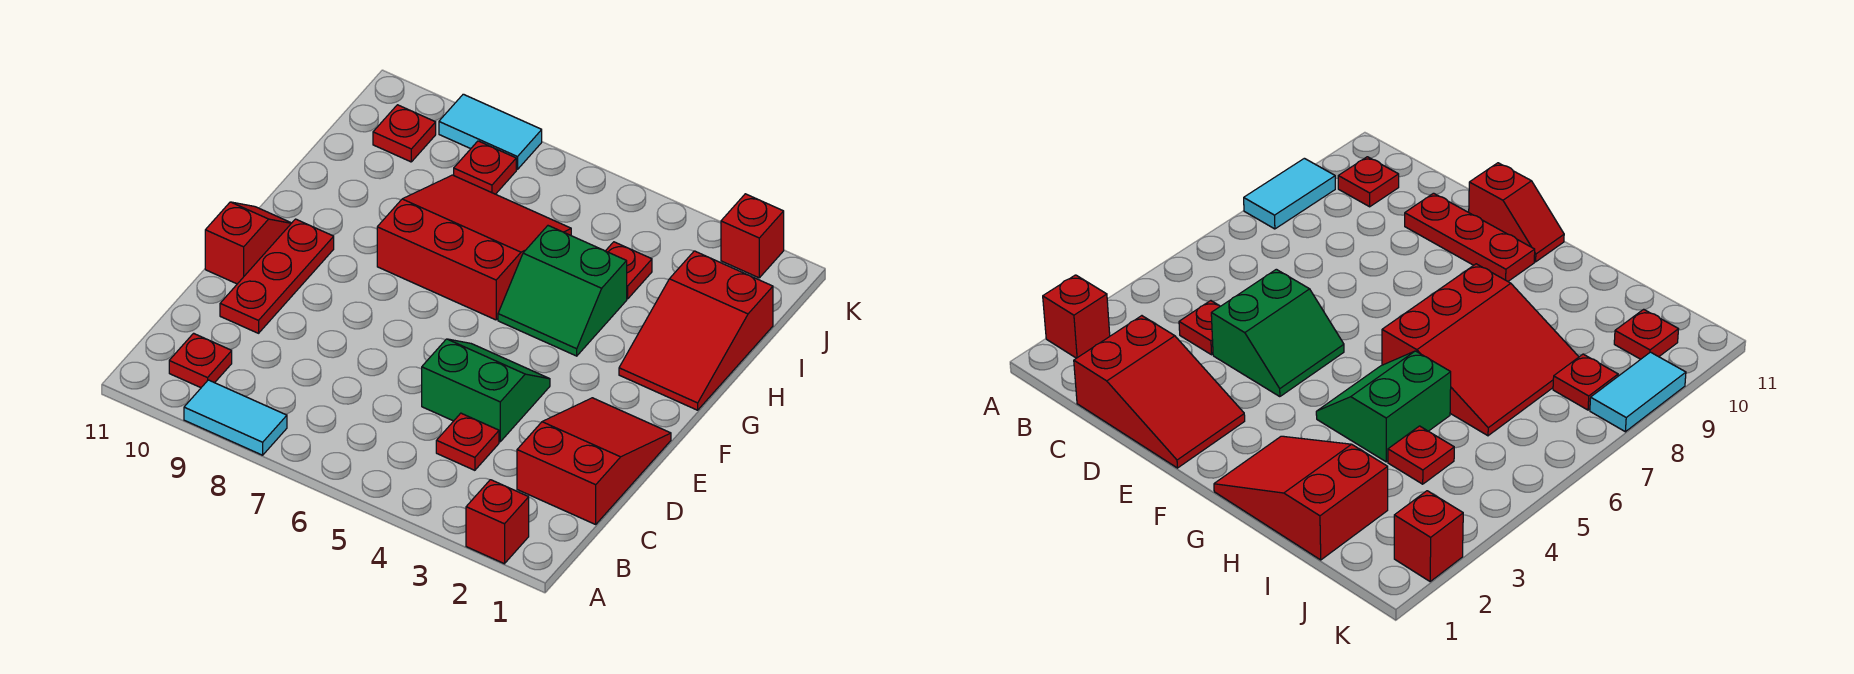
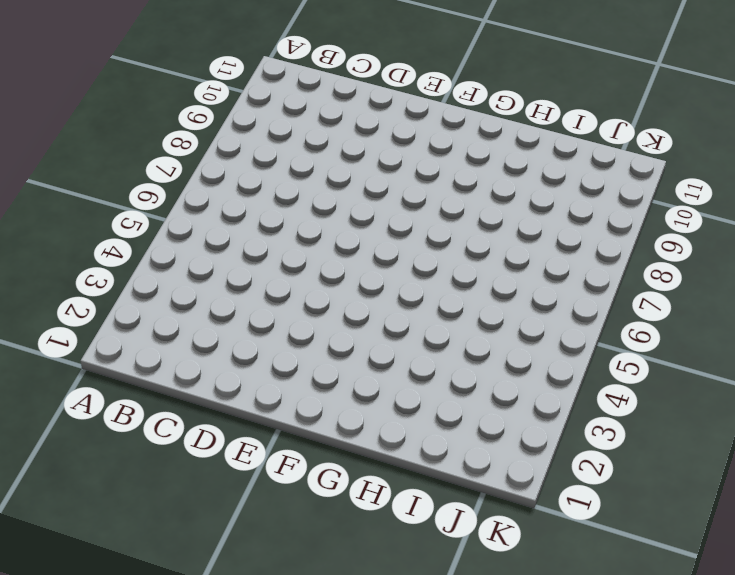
none -> red 1x1 brick [466,480,529,564]
none -> cyan 1x2 tile [184,380,287,455]
none -> red 1x1 plate [169,333,232,388]

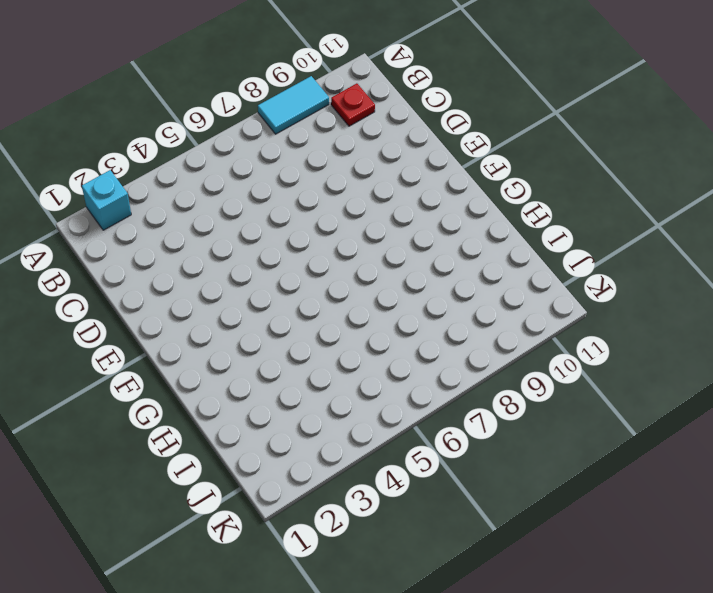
cyan 1x1 brick [82,170,131,230] -> red 1x1 brick [466,480,529,564]
none -> red 2x3 slope [517,398,671,524]
none -> red 1x1 plate [436,413,499,470]
none -> green 2x2 slope [422,339,550,442]

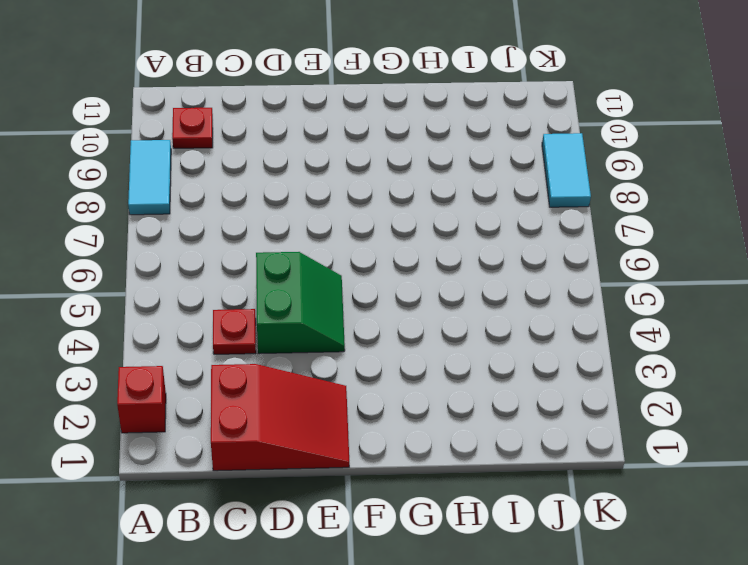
none -> red 1x3 plate [220,219,334,333]
none -> red 1x2 slope [205,202,291,284]
none -> red 2x3 slope [619,251,773,410]

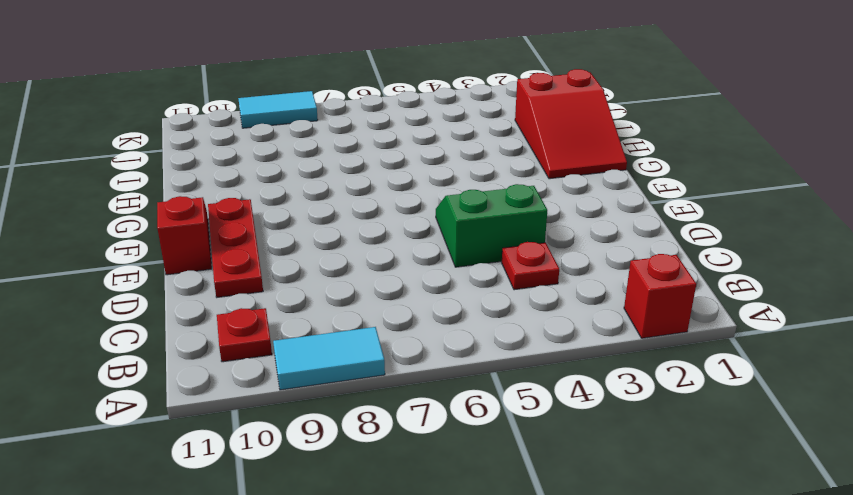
none -> red 2x3 slope [517,398,671,524]
none -> green 2x2 slope [498,226,627,356]
none -> red 3x3 slope [377,175,571,320]

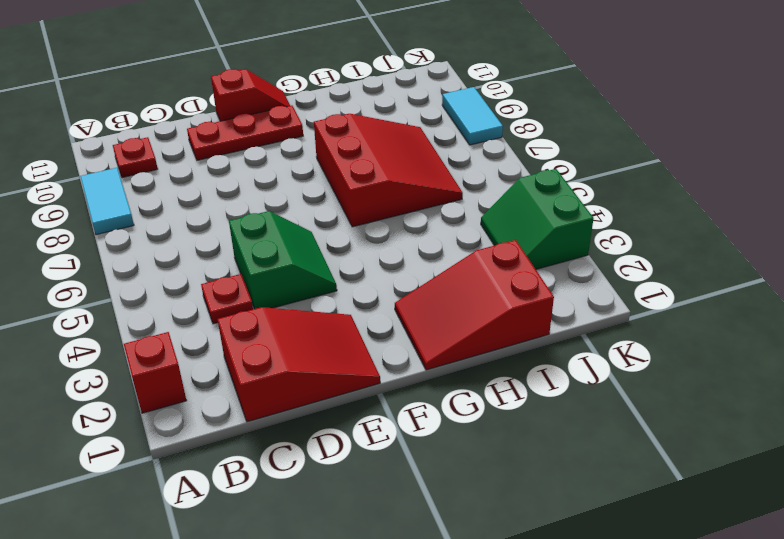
green 2x2 slope [481,169,594,269] -> green 2x2 slope moved to [498,226,627,356]
none -> red 1x1 plate [606,242,652,299]
none -> red 1x1 plate [454,141,516,194]
none -> red 1x1 plate [373,105,436,162]

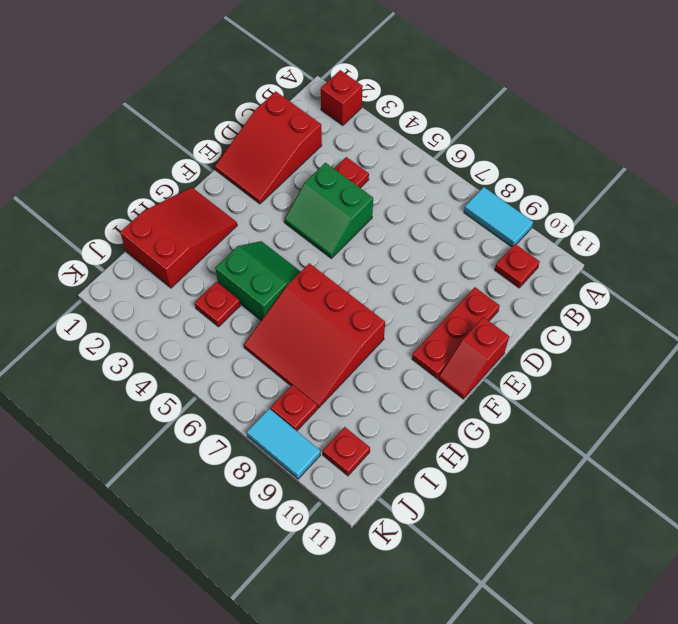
none -> red 1x1 brick [721,194,784,278]

